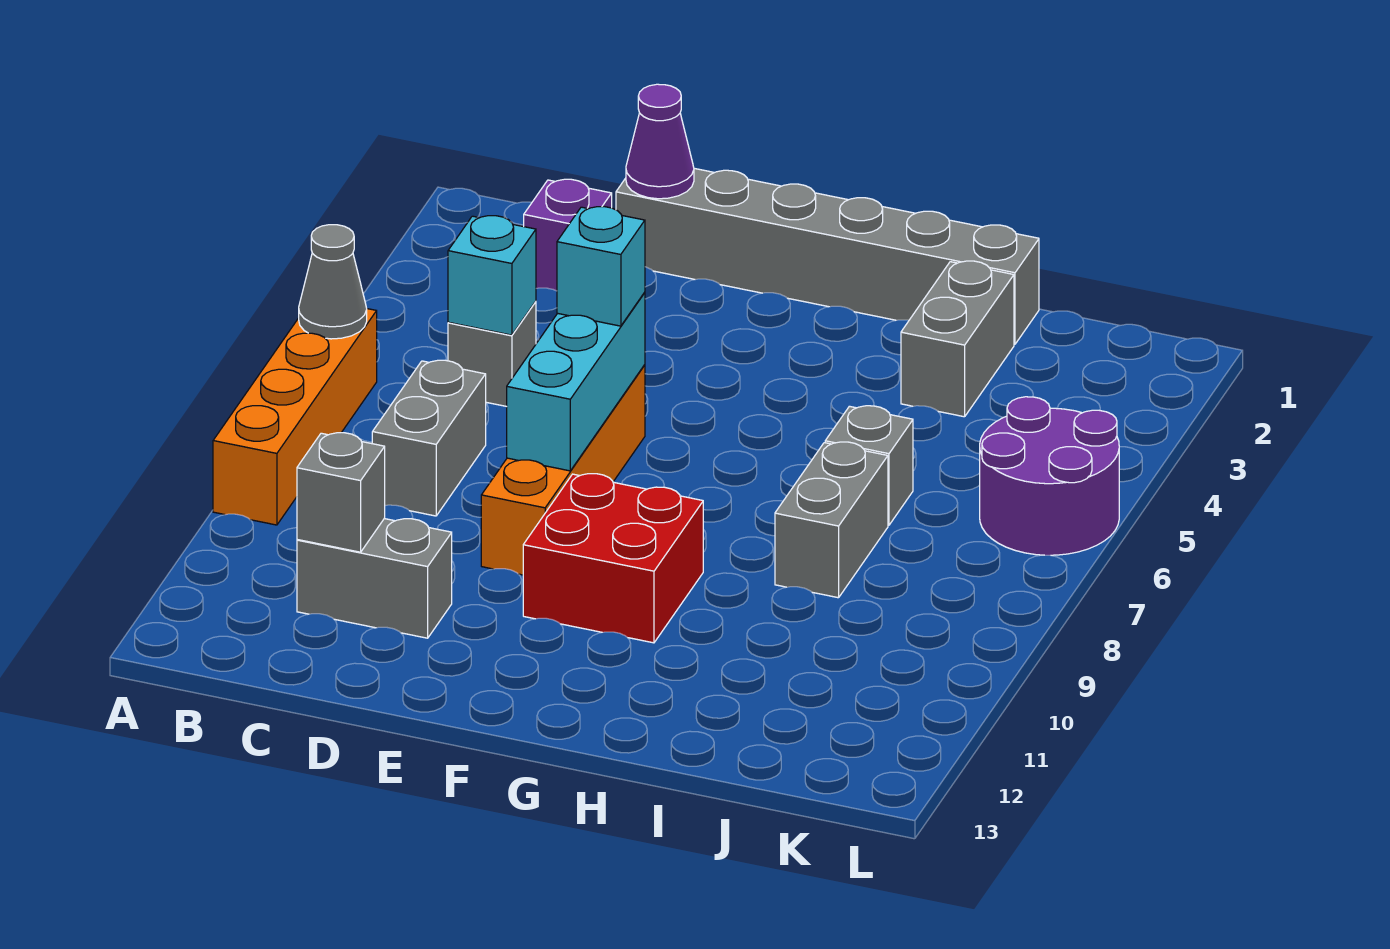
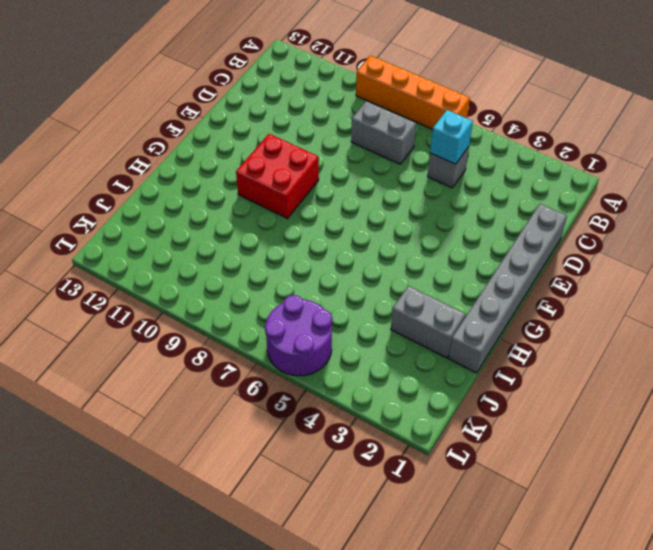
none -> purple 1x1 brick [524,179,612,291]
none -> grey 1x2 brick [297,519,452,638]
none -> orange 1x4 brick [481,365,645,575]

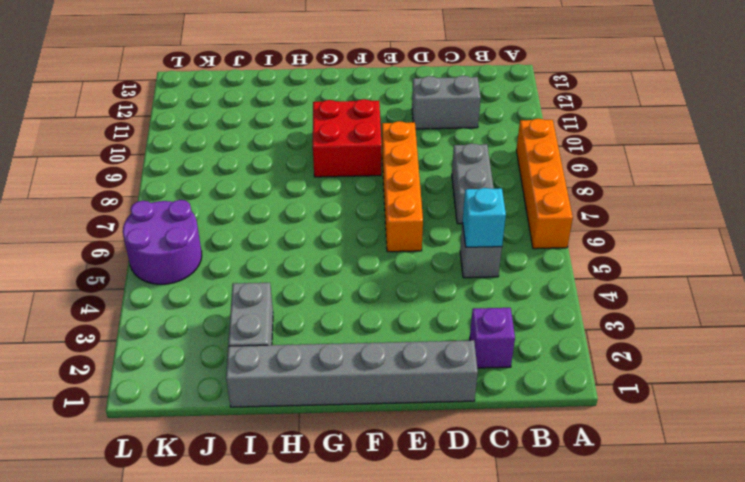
none -> grey 1x1 brick [825,406,913,525]
none -> grey 1x2 brick [775,442,888,598]
none -> grey 1x1 cone [299,225,367,339]

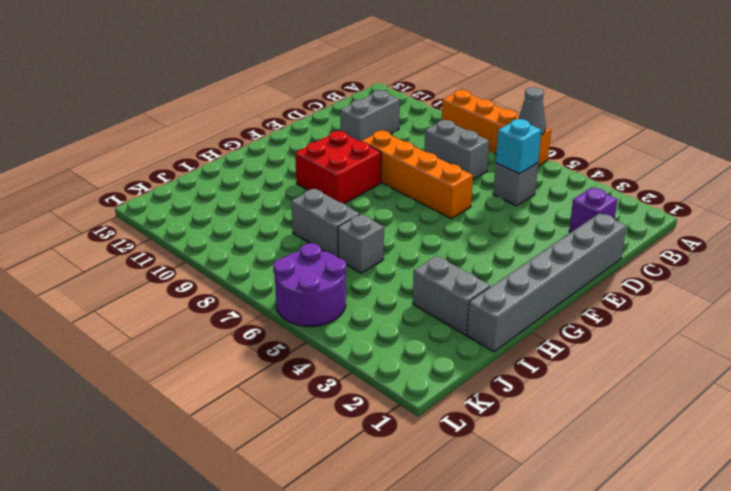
none -> grey 1x1 brick [297,433,385,552]
none -> purple 1x1 cone [626,84,694,199]
none -> cyan 1x3 brick [507,292,645,471]

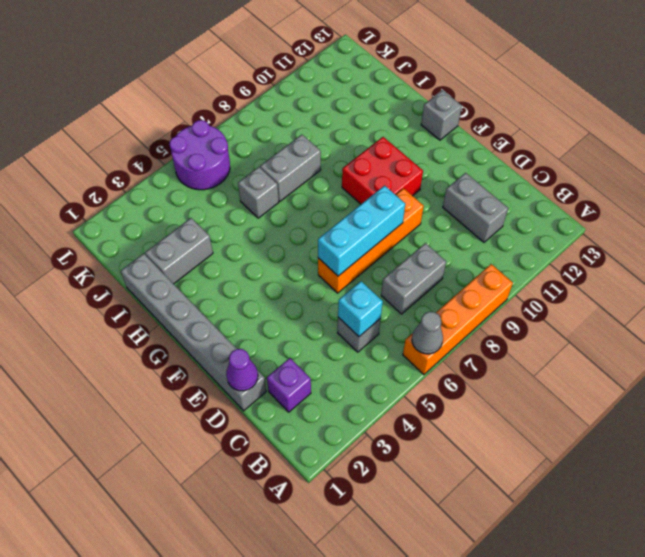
grey 1x1 brick [421,90,462,140] -> grey 1x1 brick moved to [297,433,385,552]
none -> cyan 1x1 brick [557,207,645,326]

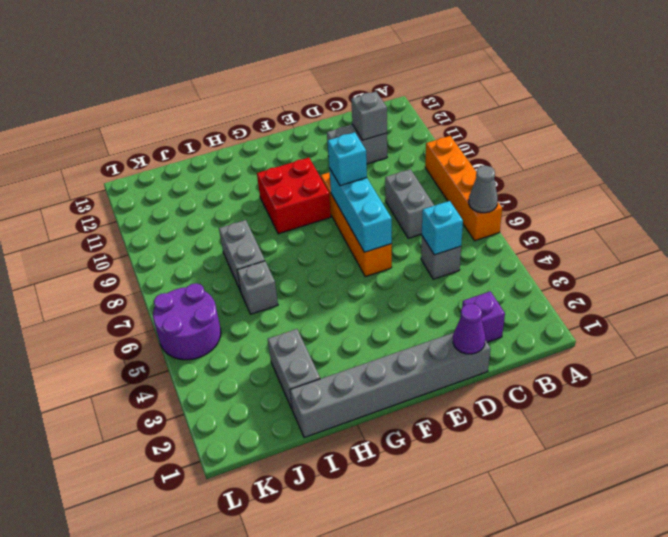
cyan 1x1 brick [327,132,367,186] -> cyan 1x1 brick moved to [557,207,645,326]

